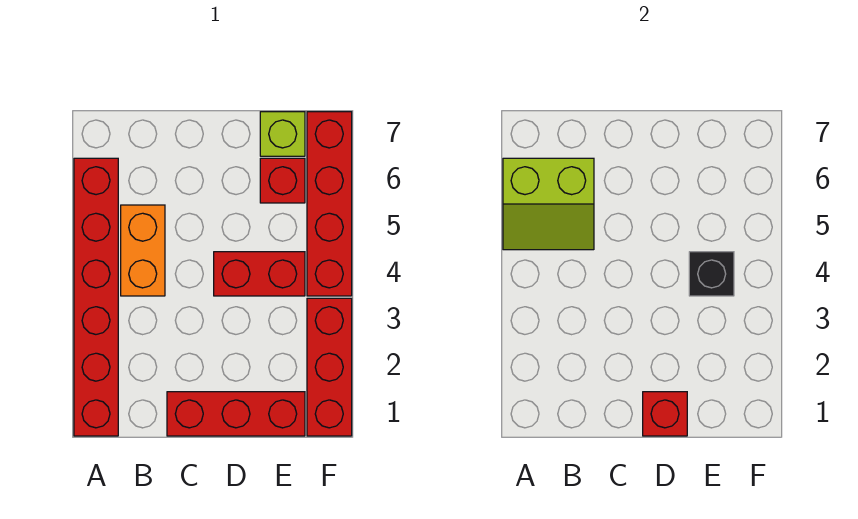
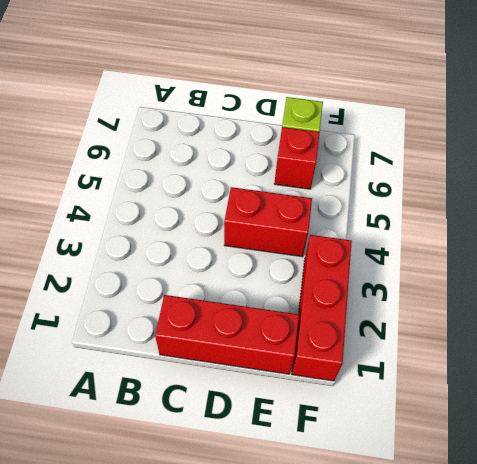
none -> red 1x6 brick [74,158,118,436]
none -> orange 1x2 brick [121,205,165,296]

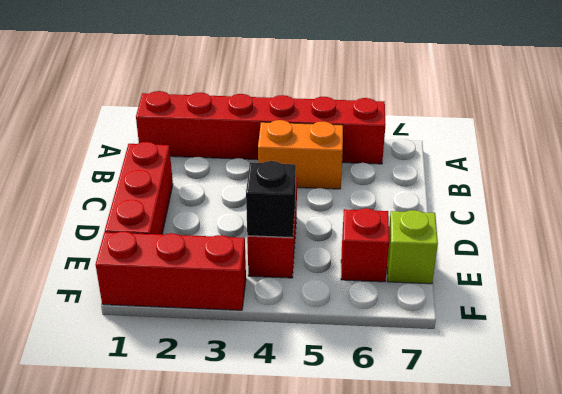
none -> red 1x4 brick [307,112,352,296]
none -> lime 2x2 slope [503,158,594,250]

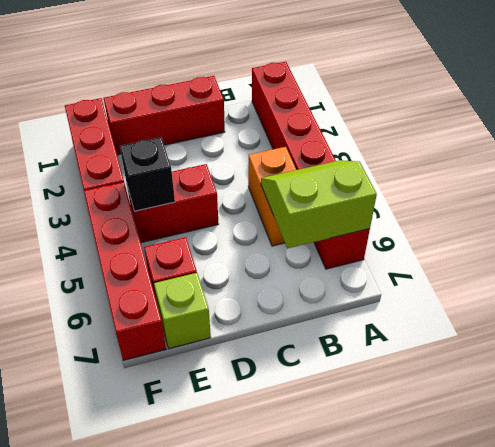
none -> red 1x1 brick [643,392,687,436]

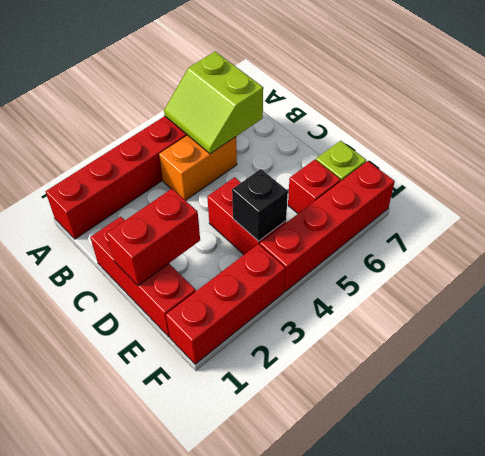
red 1x2 brick [107,189,200,285] -> red 1x1 brick [643,392,687,436]

